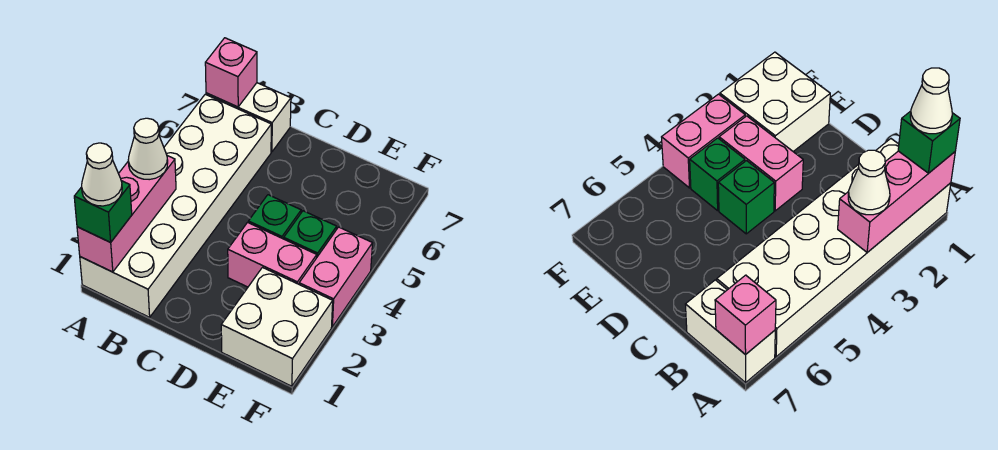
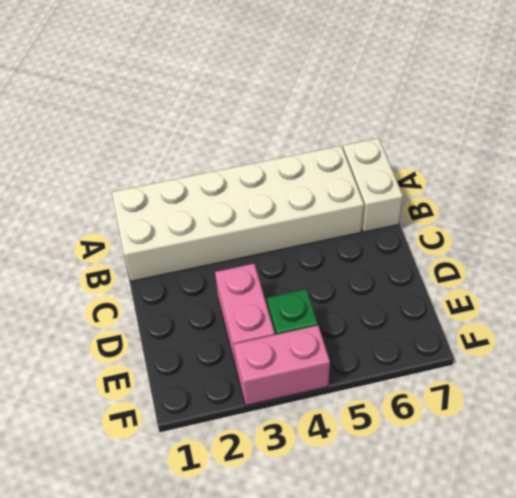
none -> green 1x1 brick [248,195,301,239]
none -> white 2x2 brick [221,268,333,386]
none -> pink 1x3 brick [77,156,176,272]

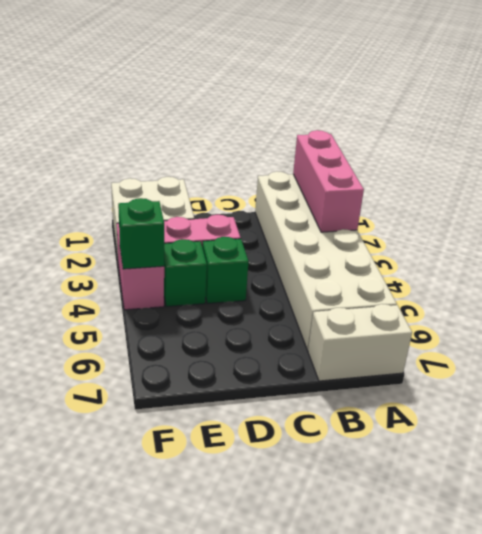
green 1x1 brick [118,198,164,269] -> green 1x1 brick moved to [74,181,132,242]
none -> pink 1x1 brick [205,38,257,107]
none -> white 1x1 cone [128,118,168,180]
none -> white 1x1 cone [82,143,122,206]

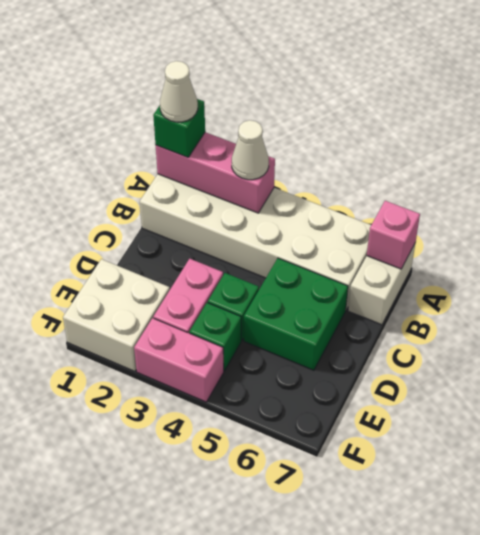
green 2x2 brick [244,258,348,370] -> none

